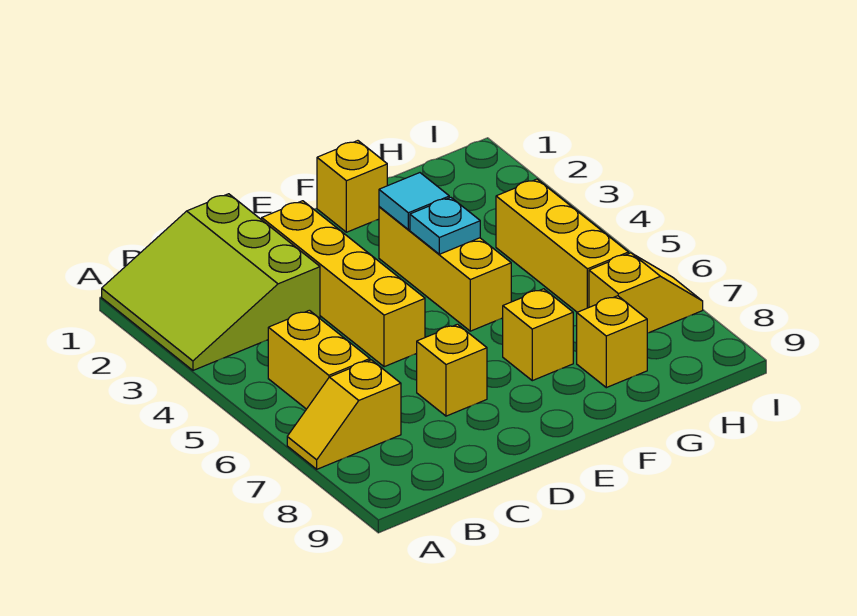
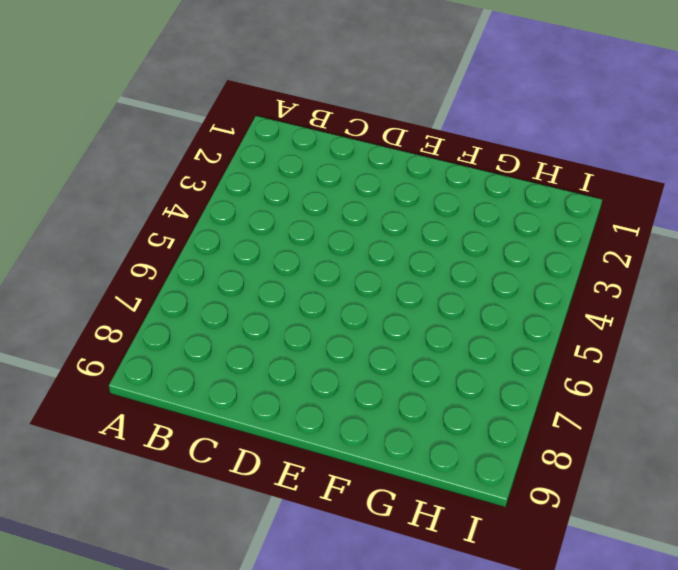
none -> lime 3x3 slope [102,194,320,370]
none -> yellow 1x2 slope [287,360,401,469]
none -> yellow 1x2 brick [268,310,370,409]

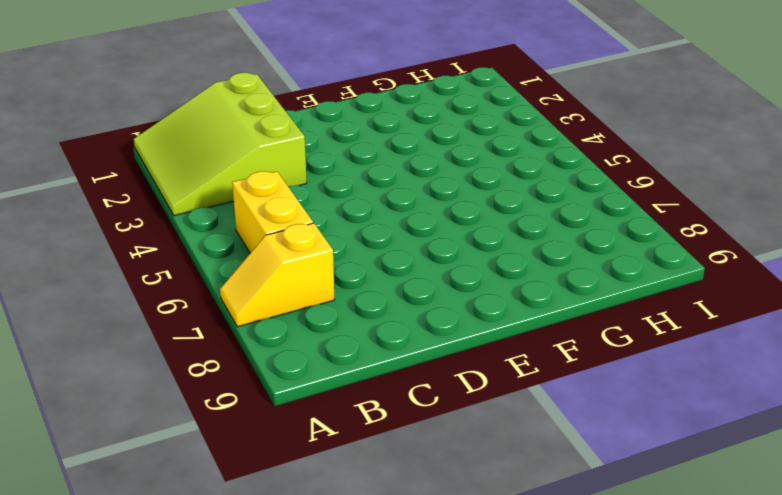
none -> yellow 1x4 brick [262,201,425,367]
none -> yellow 1x1 brick [417,324,487,416]
none -> yellow 1x1 brick [317,141,387,232]

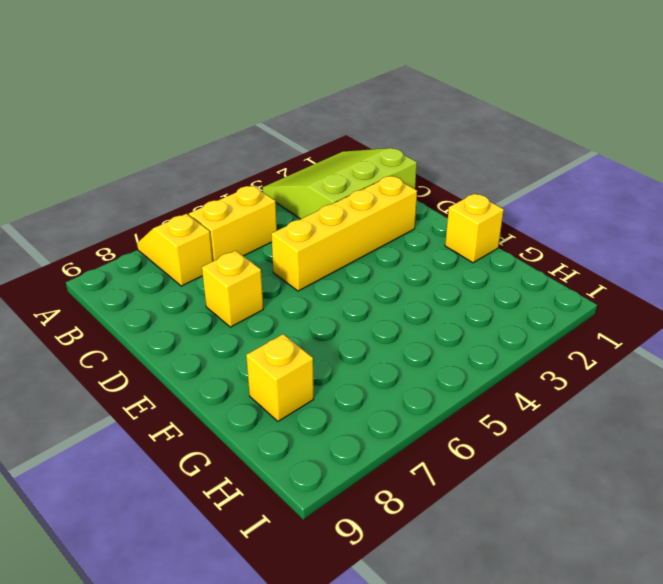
none -> yellow 1x3 brick [379,207,511,331]
none -> yellow 1x1 brick [503,289,573,381]
none -> yellow 1x3 brick [496,179,628,312]

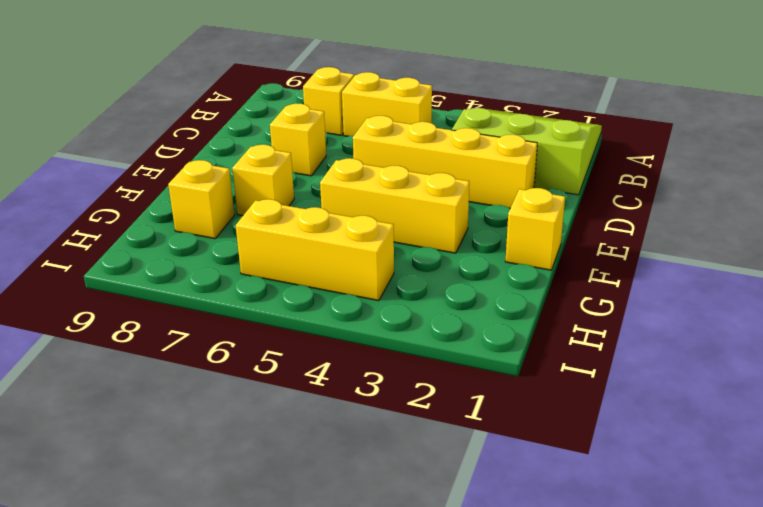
none -> yellow 1x2 slope [589,253,703,333]
none -> cyan 1x1 tile [379,173,449,230]
none -> cyan 1x1 plate [410,197,480,254]

